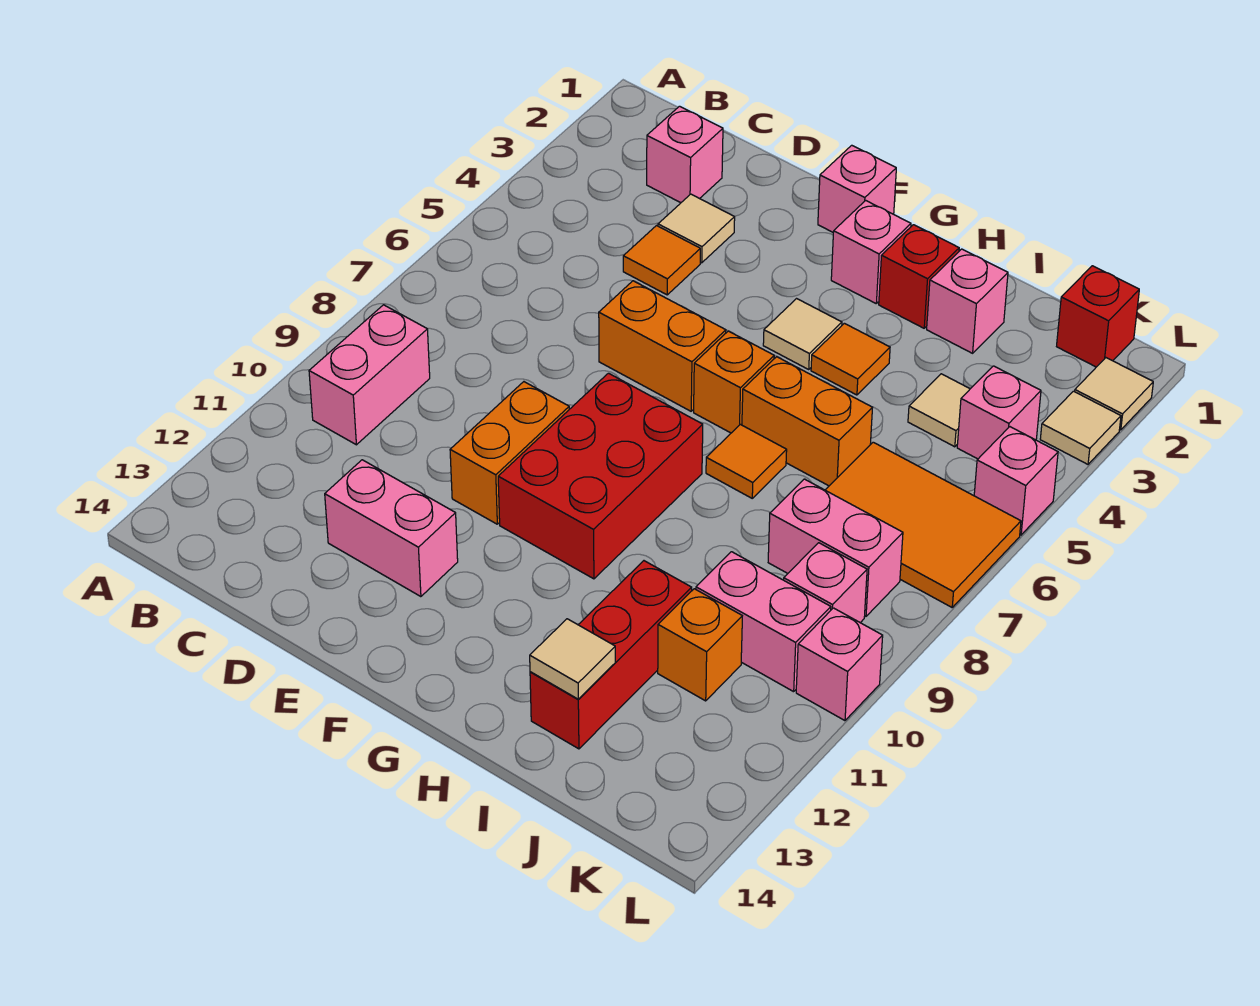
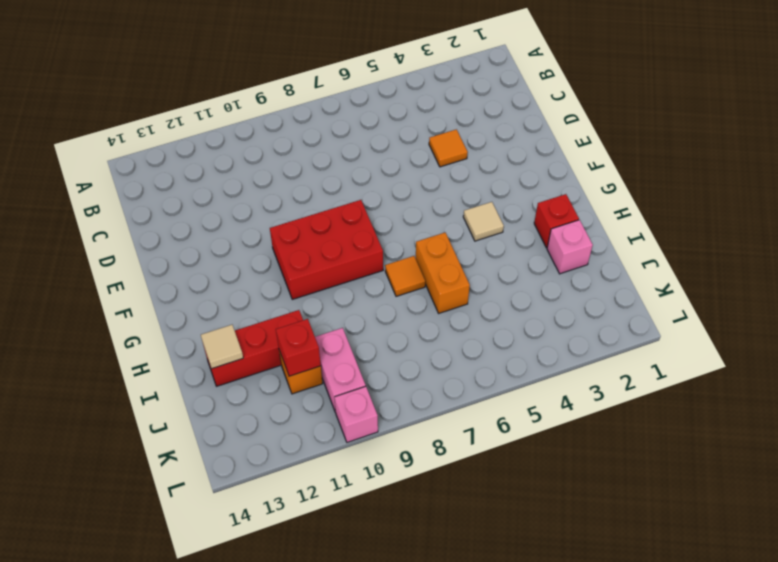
red 1x1 brick [276,319,321,376] -> red 1x1 brick moved to [1057,266,1139,367]
none -> pink 1x2 brick [309,305,430,445]
none -> pink 1x1 brick [647,106,723,203]
none -> tan 1x1 tile [658,194,735,263]
none -> pink 1x2 brick [325,460,458,597]

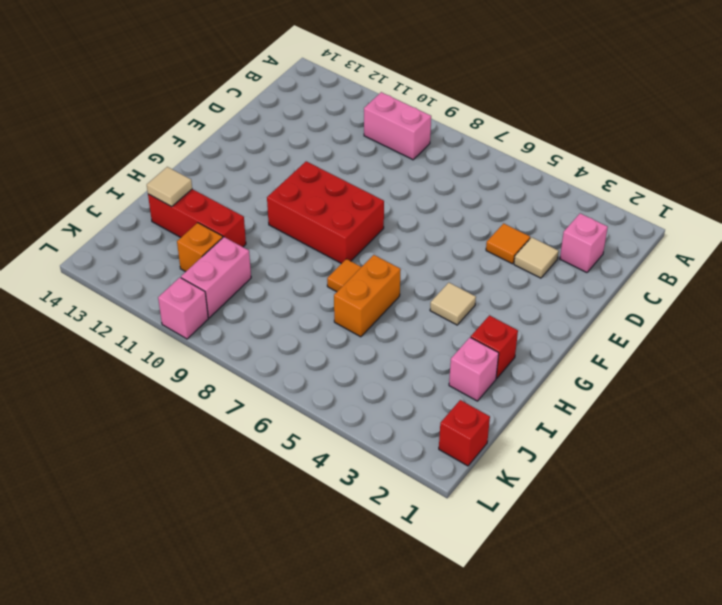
none -> pink 1x2 brick [325,460,458,597]
none -> orange 1x2 brick [599,281,726,411]
none -> orange 1x2 brick [450,382,569,524]
none -> pink 1x1 brick [818,145,896,232]

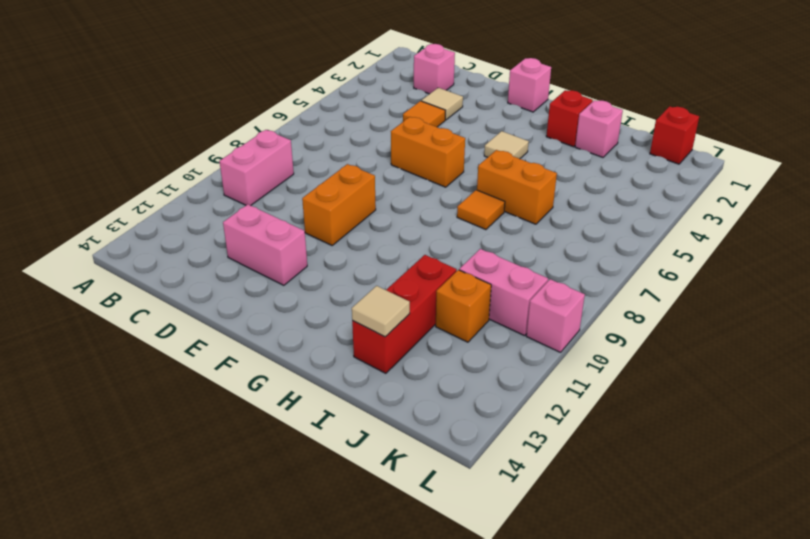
none -> red 2x3 brick [498,373,703,579]
none -> pink 1x1 brick [831,200,911,303]
none -> orange 1x1 brick [694,331,774,433]
none -> orange 1x1 tile [811,323,890,395]

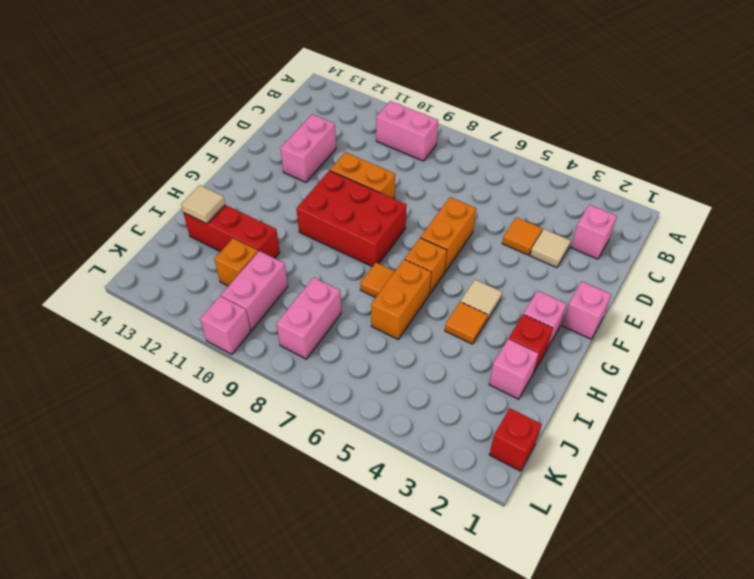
none -> tan 1x1 tile [908,374,970,447]
none -> orange 2x3 tile [826,442,1021,607]
none -> pink 1x1 brick [957,366,1041,459]
none -> pink 1x1 brick [784,543,867,623]

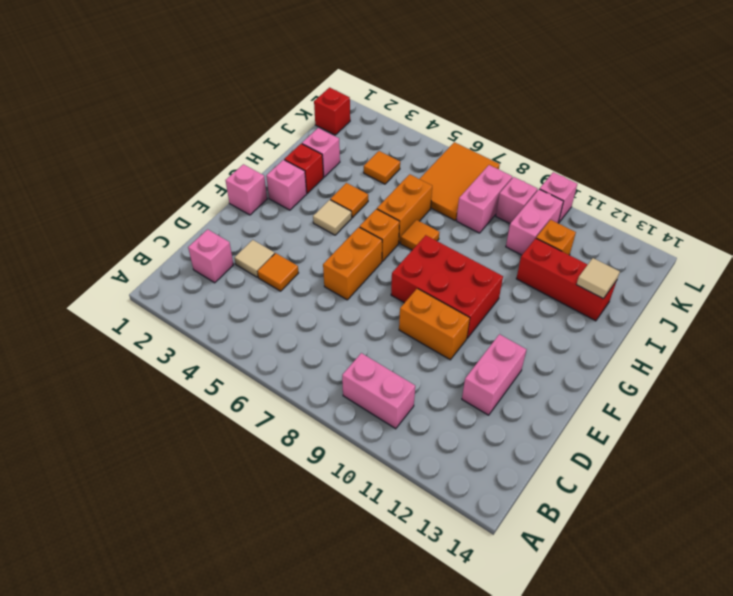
orange 1x1 tile [364,151,400,184] -> tan 1x1 tile [908,374,970,447]
none -> pink 1x1 brick [957,366,1041,459]
none -> tan 1x1 tile [1075,358,1153,430]
none -> tan 1x1 tile [1040,391,1121,464]
none -> pink 1x1 brick [974,427,1058,535]

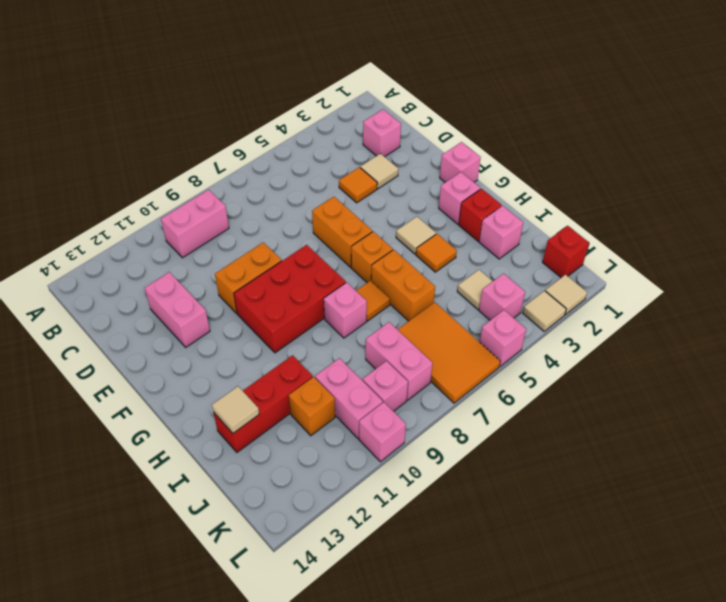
pink 1x1 brick [324,282,367,338] -> none

